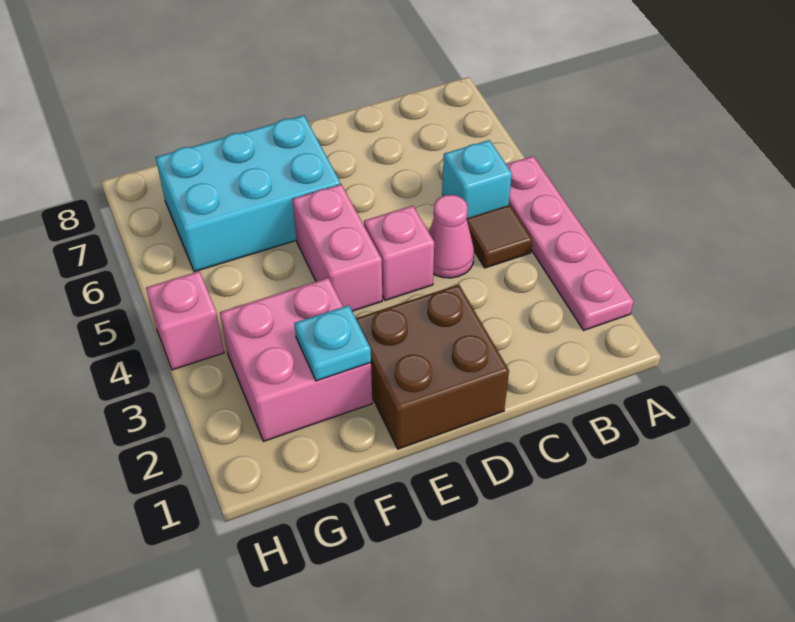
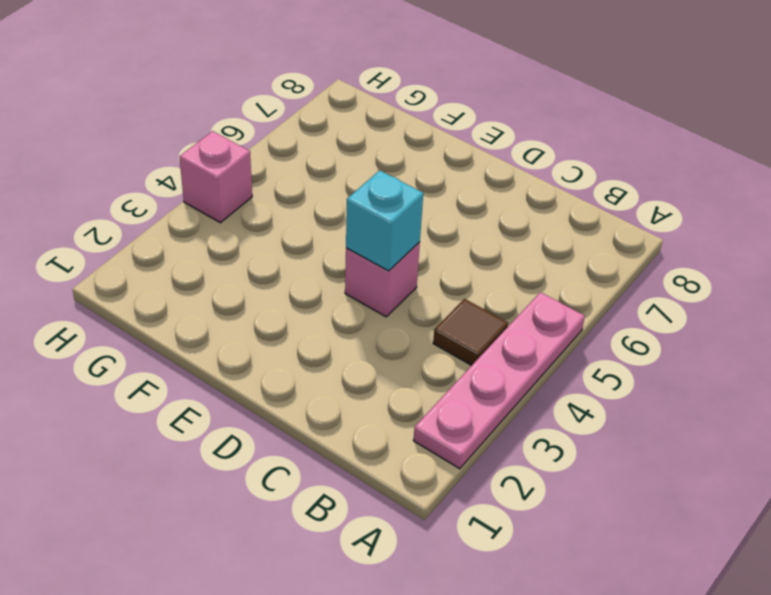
cyan 1x1 brick [346,170,423,271] -> cyan 1x1 brick moved to [442,140,512,218]
none -> pink 1x1 cone [429,195,474,278]
none -> brown 2x2 brick [356,285,509,449]

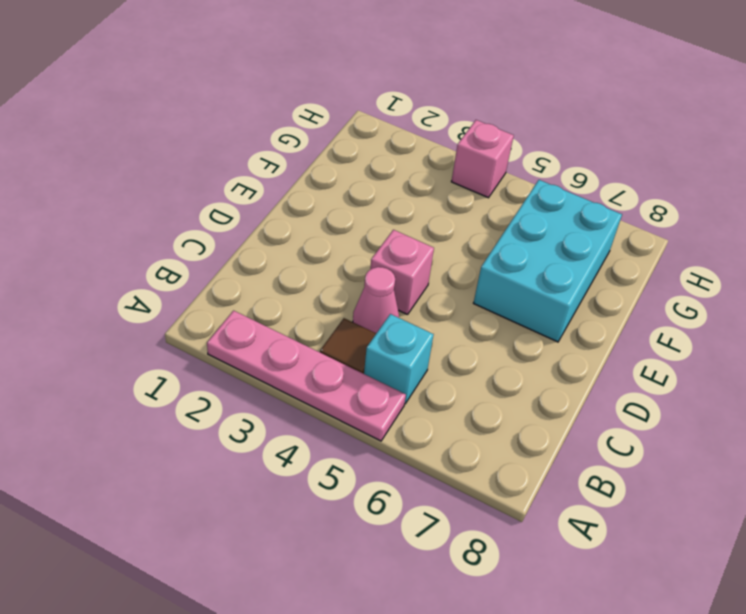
none -> brown 2x2 brick [356,285,509,449]
none -> pink 1x2 brick [292,184,382,311]

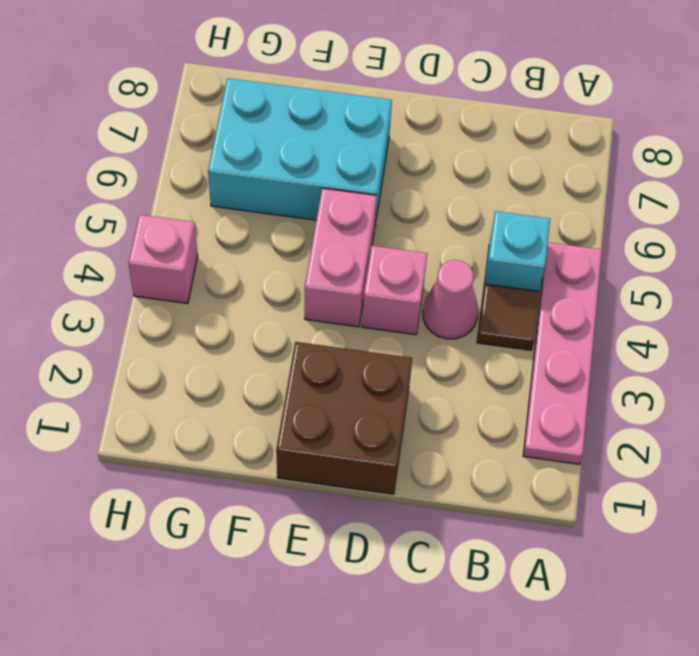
none -> pink 2x2 brick [220,278,372,441]
none -> cyan 1x1 plate [294,305,371,381]

